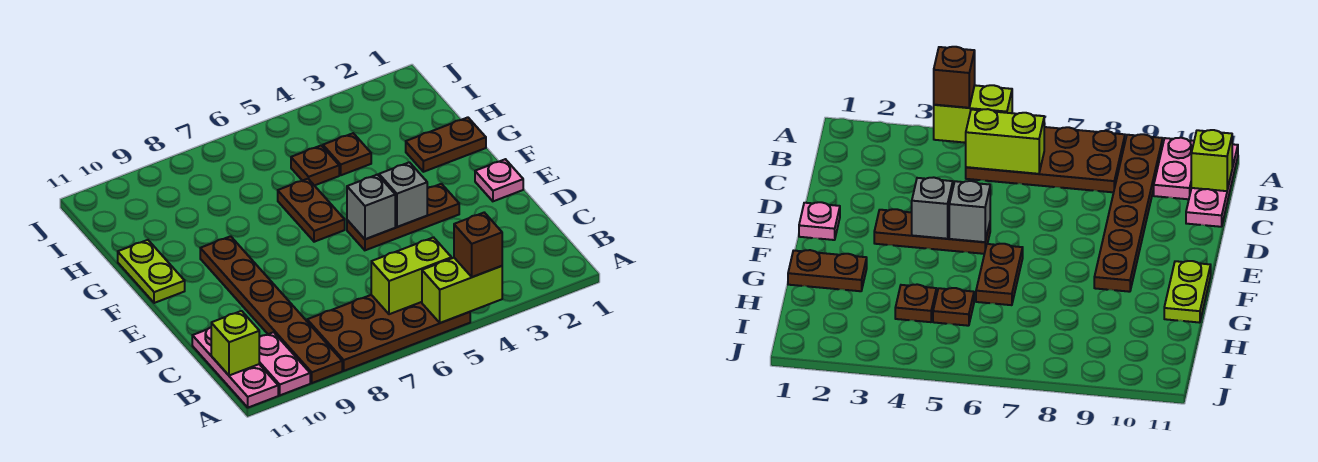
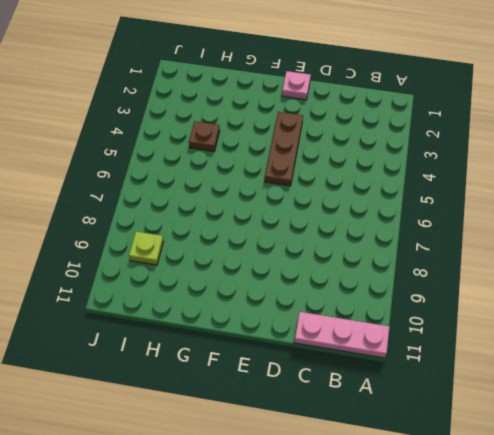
lime 1x1 plate [129,232,164,265] -> none
none -> brown 2x4 plate [307,295,470,371]
none -> brown 1x6 plate [200,236,342,383]
none -> pink 1x2 plate [259,332,310,395]

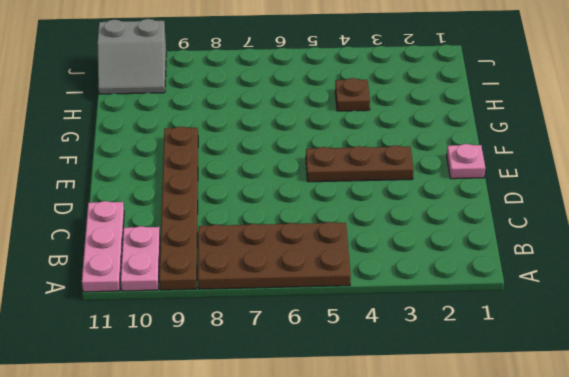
grey 2x2 slope [97,19,166,94] -> none
none -> brown 1x2 plate [278,179,345,242]
none -> lime 1x2 plate [118,240,185,303]
none -> brown 1x2 plate [406,117,486,172]

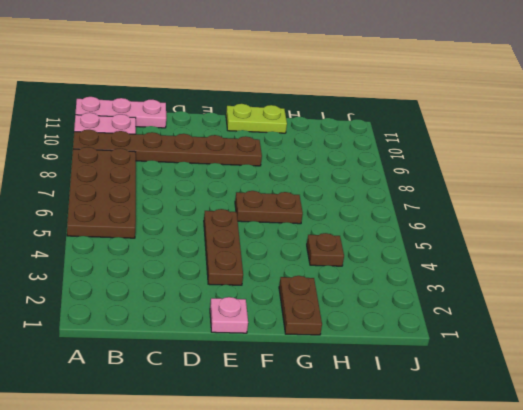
none -> brown 1x1 plate [291,146,339,186]
none -> lime 1x2 brick [422,258,502,323]
none -> lime 1x2 brick [371,237,451,314]

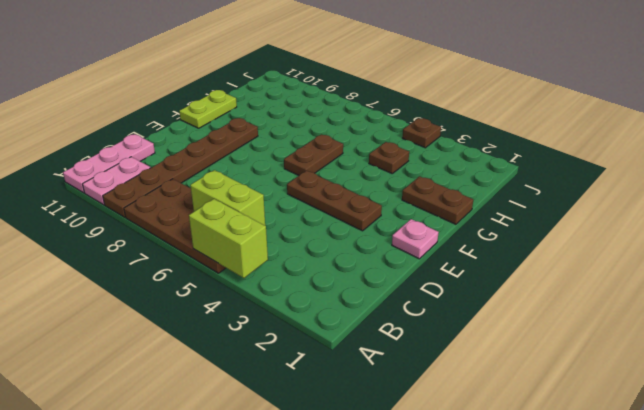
brown 1x1 plate [403,118,441,148] -> brown 1x1 plate moved to [291,146,339,186]
none -> lime 1x1 brick [211,311,259,375]
none -> grey 1x1 brick [379,162,427,227]
none -> grey 1x1 brick [347,175,395,239]

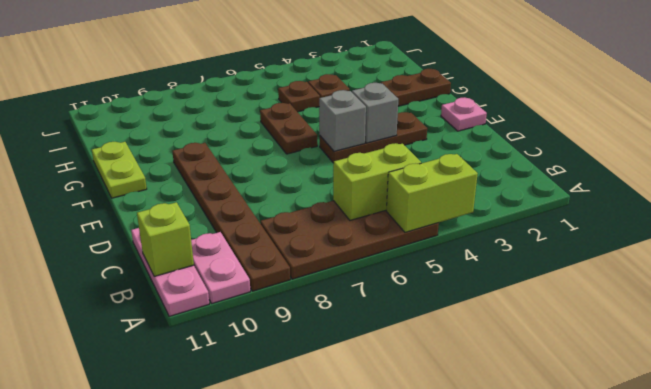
none -> brown 1x1 brick [454,213,502,277]

